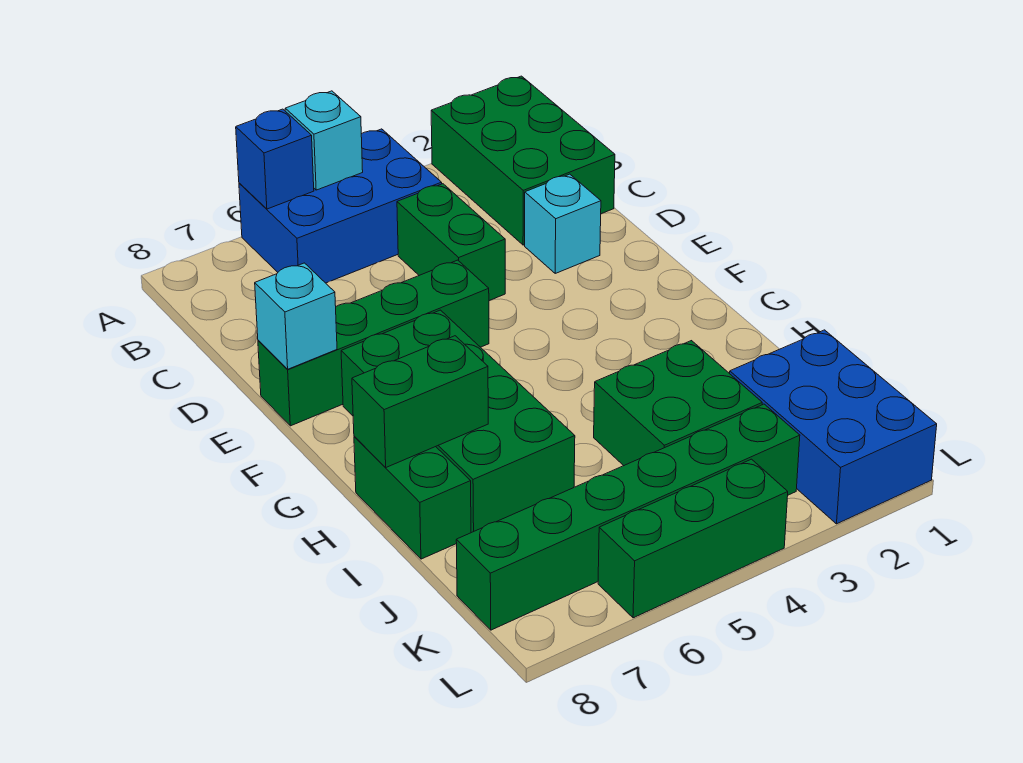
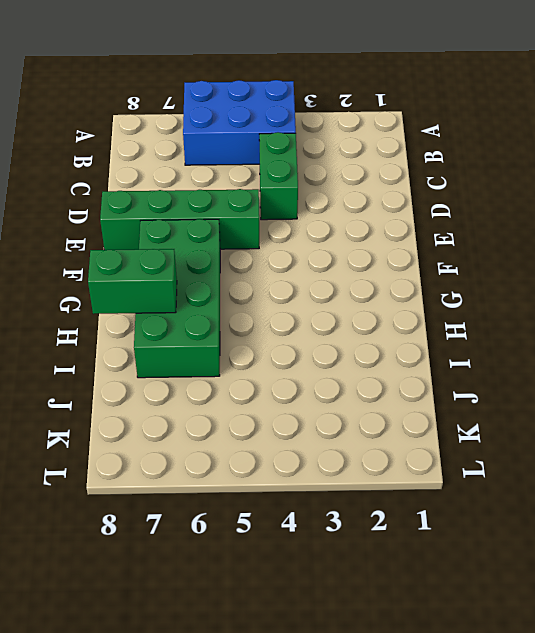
none -> green 2x3 brick [431,76,615,245]
none -> cyan 1x1 brick [525,174,601,273]
none -> green 1x2 brick [354,436,471,559]

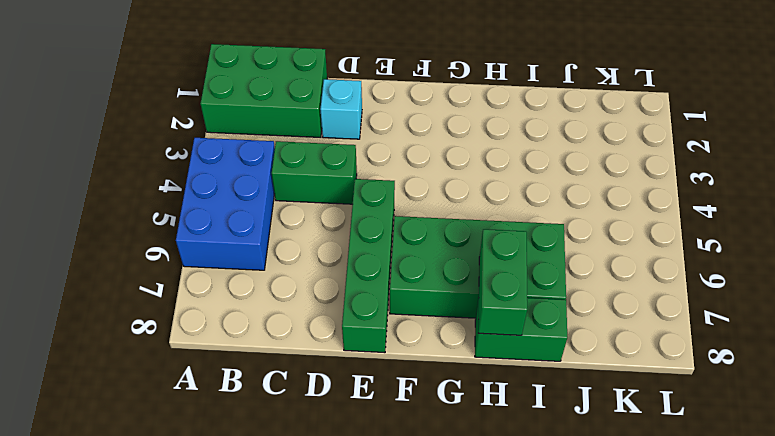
none -> green 2x2 brick [594,341,762,466]
none -> blue 2x3 brick [730,330,937,524]
none -> green 1x6 brick [456,404,800,630]

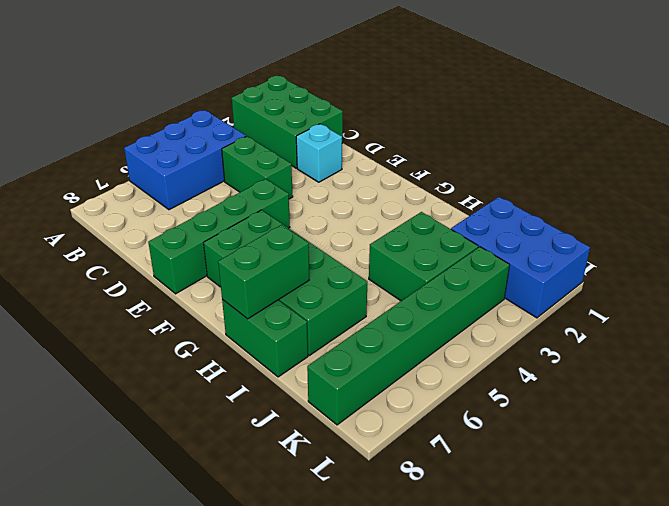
none -> green 1x3 brick [598,459,788,618]
none -> cyan 1x1 brick [285,91,363,190]
none -> blue 1x1 brick [236,109,314,209]

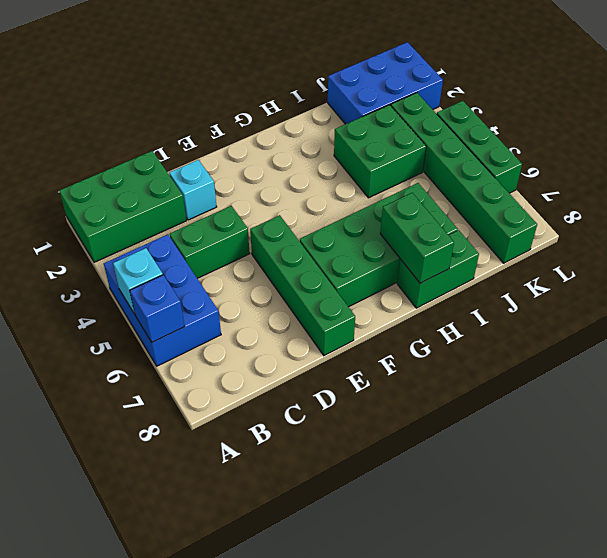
none -> cyan 1x1 brick [255,263,337,369]

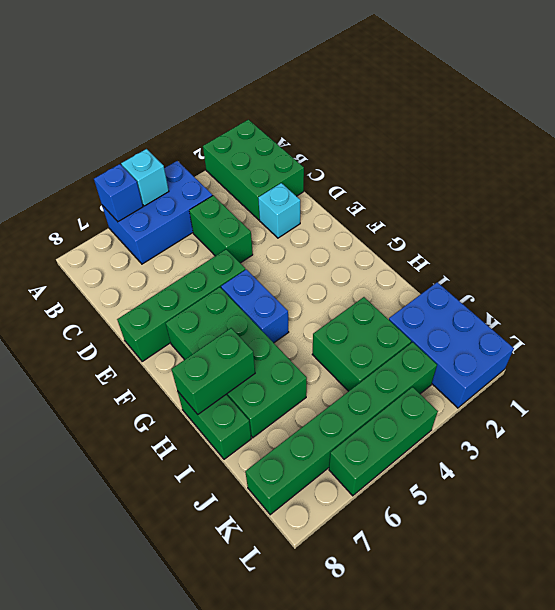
blue 1x2 brick [221,269,289,343] -> none
none -> cyan 1x1 brick [255,263,337,369]

